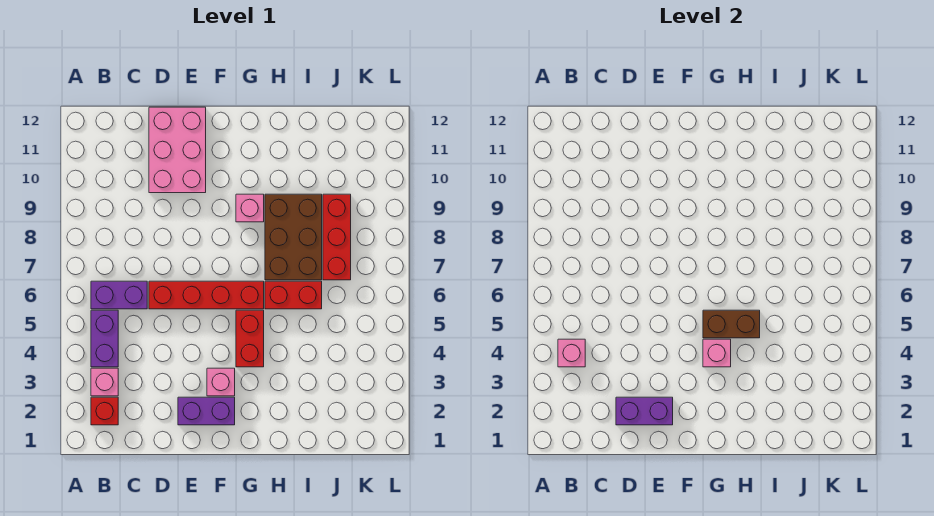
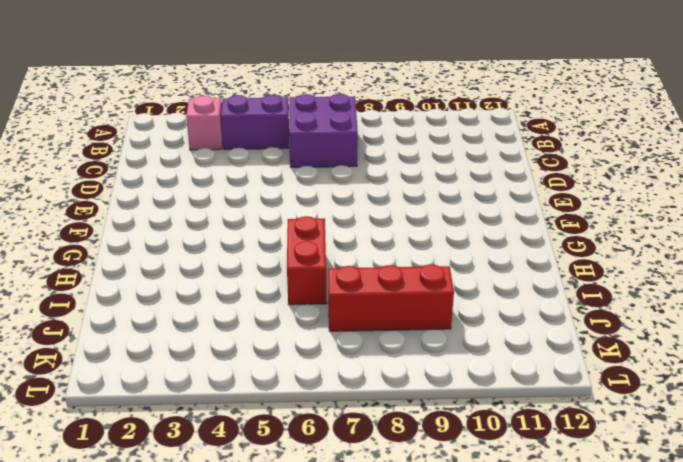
purple 2x2 brick [289,94,358,167] -> purple 1x2 brick [91,281,147,309]
none -> red 1x1 brick [91,397,118,425]
none -> red 1x4 brick [149,281,264,309]
none -> pink 2x3 brick [149,107,206,193]

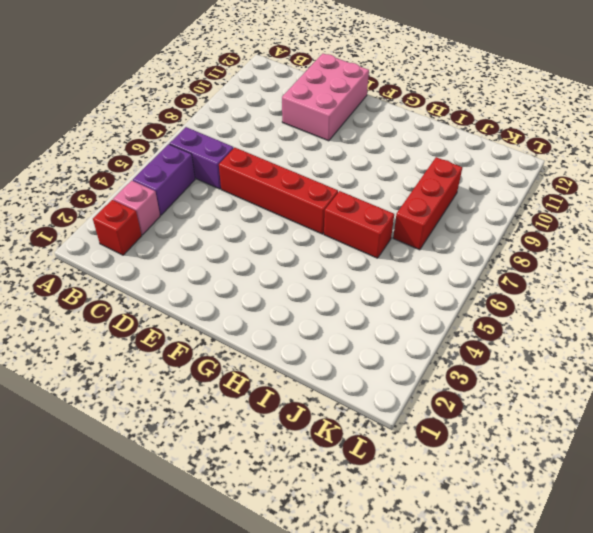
none -> purple 1x2 brick [178,397,235,425]
none -> pink 1x1 brick [207,368,235,396]
none -> red 1x2 brick [236,310,264,367]

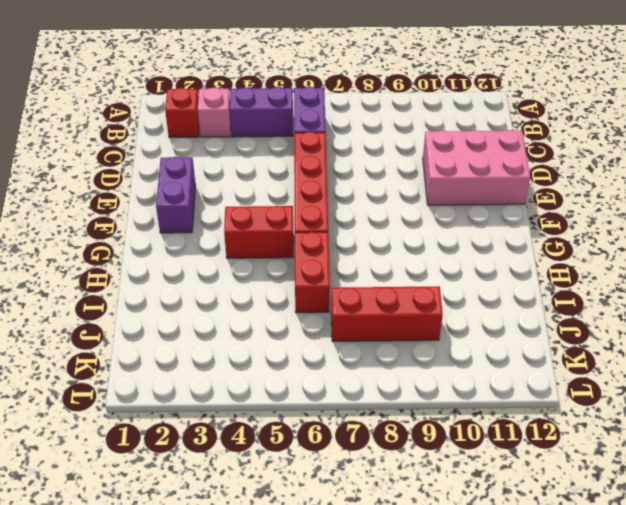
none -> pink 1x1 brick [207,368,235,396]
none -> pink 1x1 brick [236,194,264,222]
none -> brown 2x3 brick [265,194,322,280]

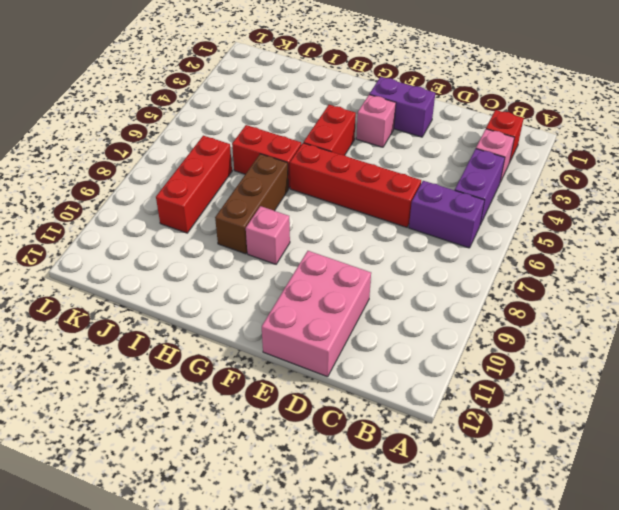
brown 1x3 brick [215,154,288,254] -> brown 2x3 brick [265,194,322,280]
none -> pink 1x1 brick [558,339,585,367]
none -> purple 1x2 brick [616,397,673,425]
none -> pink 1x1 brick [703,339,731,367]

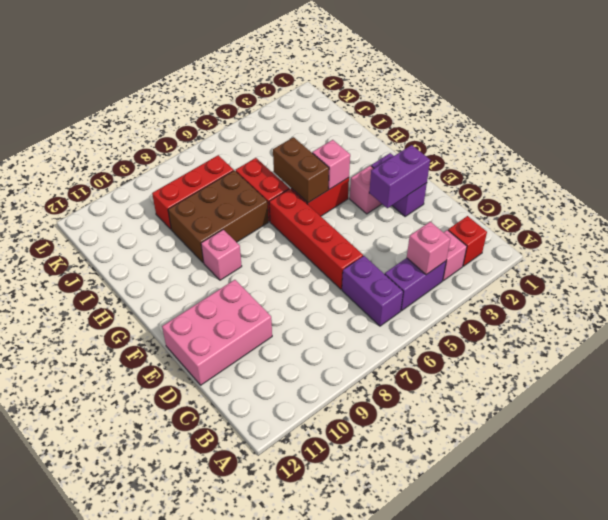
purple 1x2 brick [369,145,430,208] -> purple 1x2 brick turned to [616,397,673,425]

